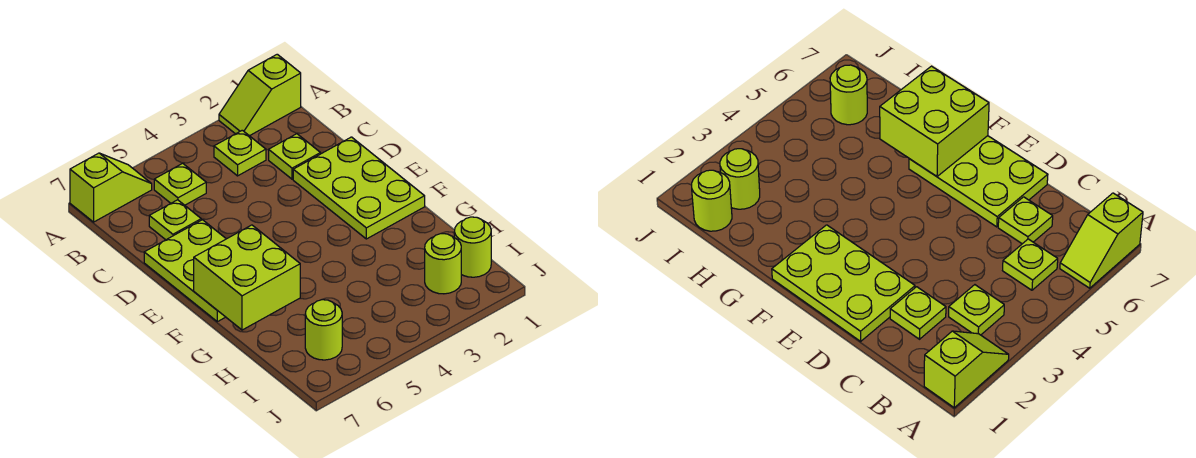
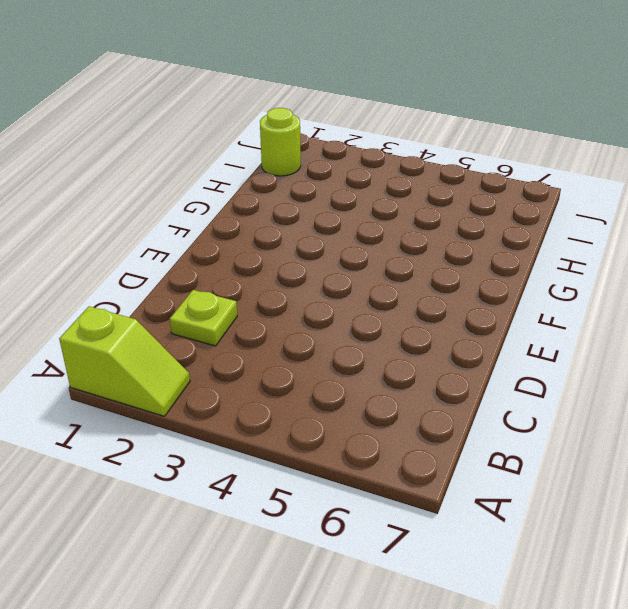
none -> lime 1x2 slope [70,153,152,222]
none -> lime 1x1 plate [214,130,266,176]
none -> lime 1x1 plate [154,163,206,205]

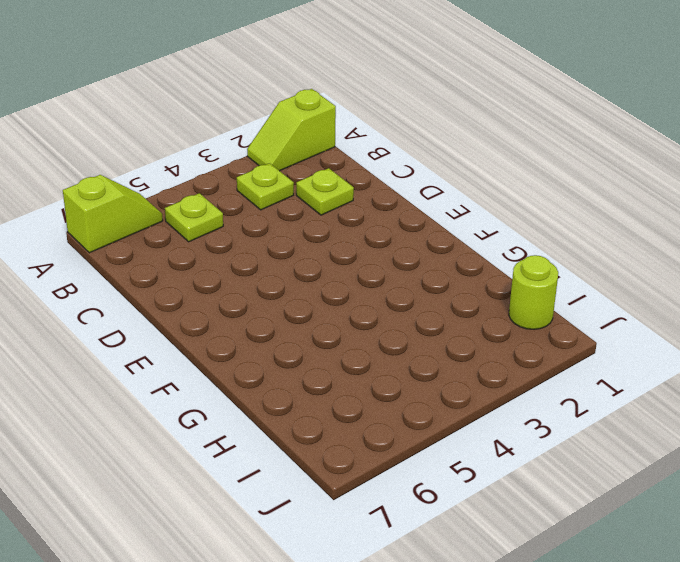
none -> lime 1x1 plate [149,200,201,240]
none -> lime 2x3 plate [293,137,425,239]
none -> lime 2x3 plate [144,220,226,322]

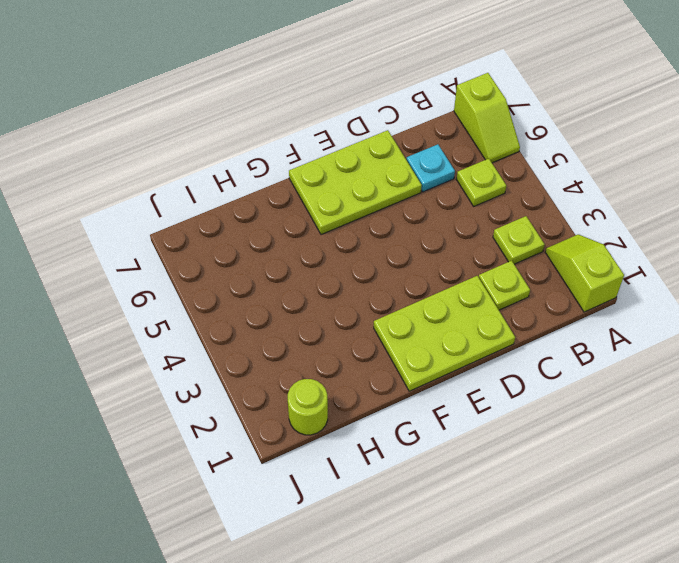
cyan 1x1 plate [406,144,455,192] -> lime 1x1 plate [149,200,201,240]
none -> lime 1x1 round brick [425,234,461,294]
none -> lime 1x1 round brick [305,300,342,360]
none -> lime 2x2 brick [194,225,300,330]

